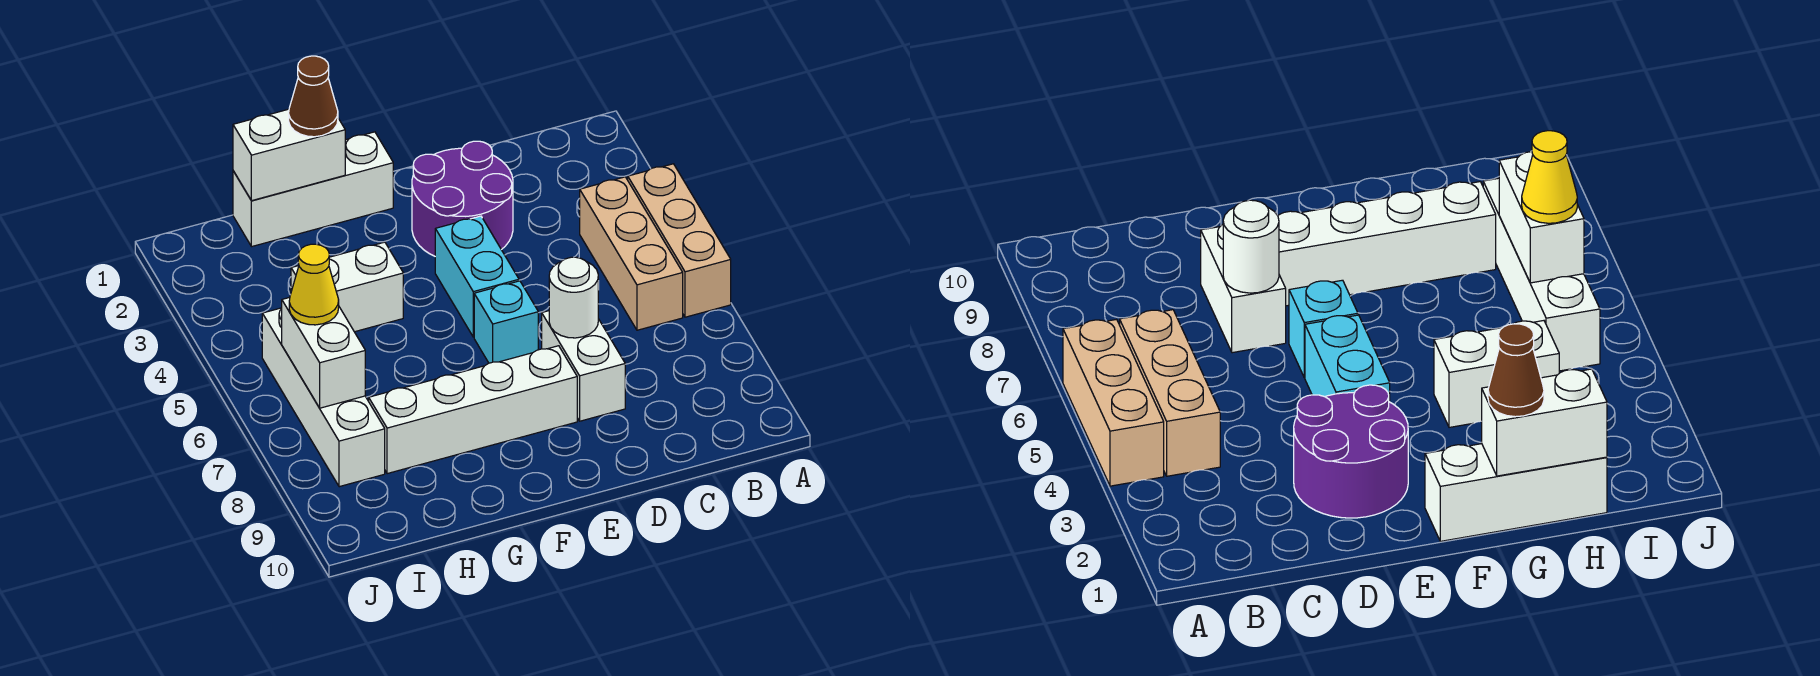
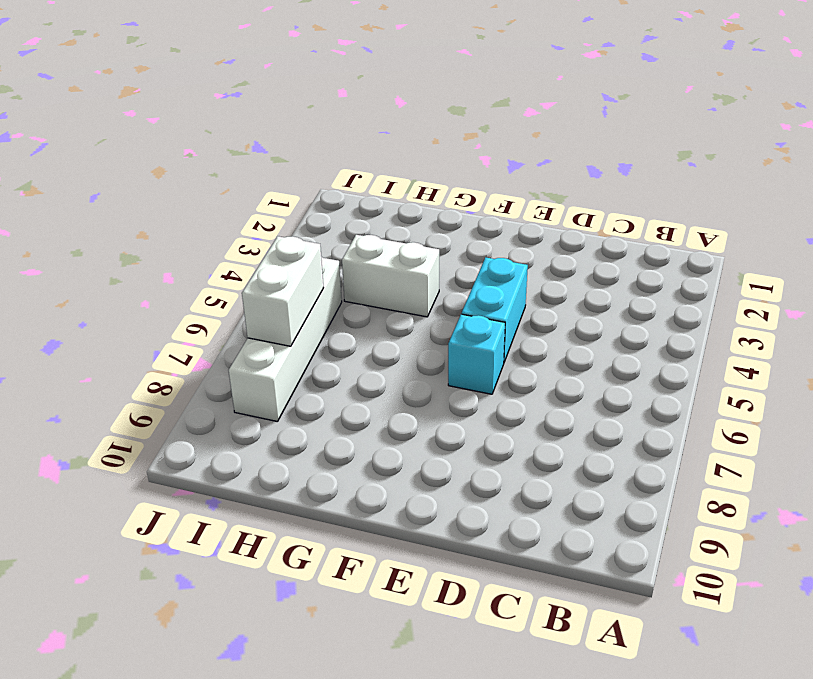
none -> tan 1x3 brick [628,164,731,317]
none -> tan 1x3 brick [580,177,683,330]
none -> purple 2x2 round brick [412,141,513,256]

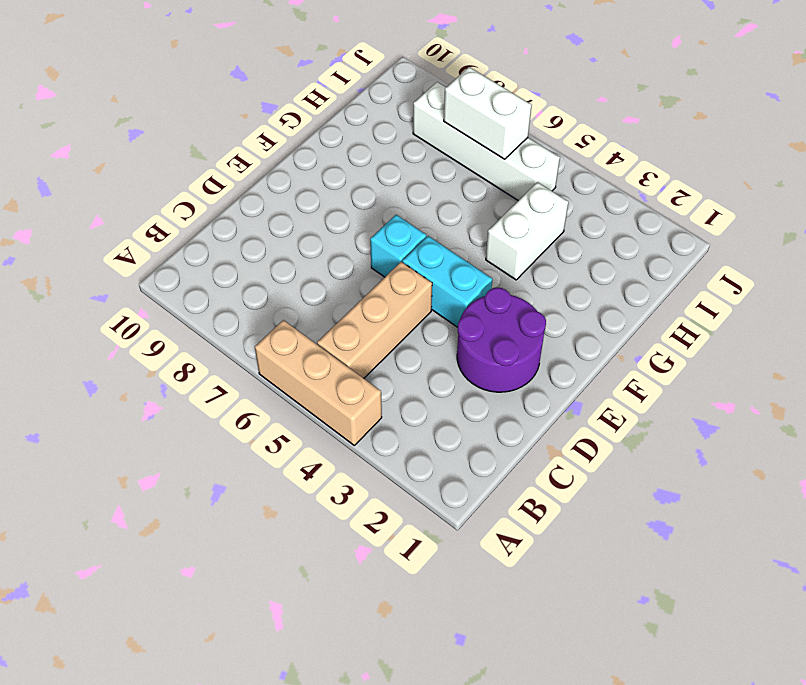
tan 1x3 brick [317,262,432,378] -> tan 1x3 brick turned to [580,177,683,330]
none -> white 1x2 brick [542,311,625,421]
none -> white 1x4 brick [369,346,577,474]
none -> white 1x3 brick [233,132,393,247]

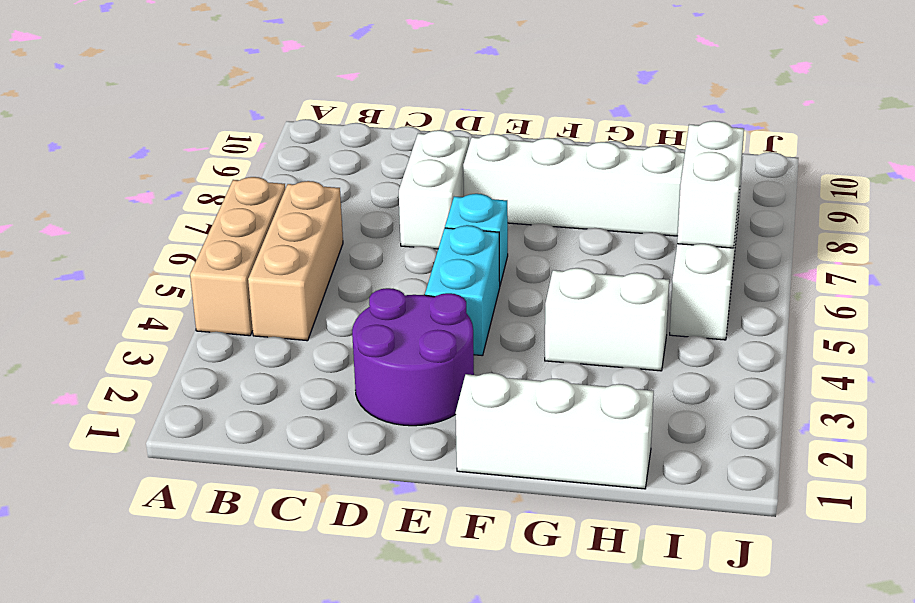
none -> white 1x1 round brick [549,257,598,338]
none -> white 1x2 brick [233,109,345,201]
none -> brown 1x1 cone [289,56,338,137]

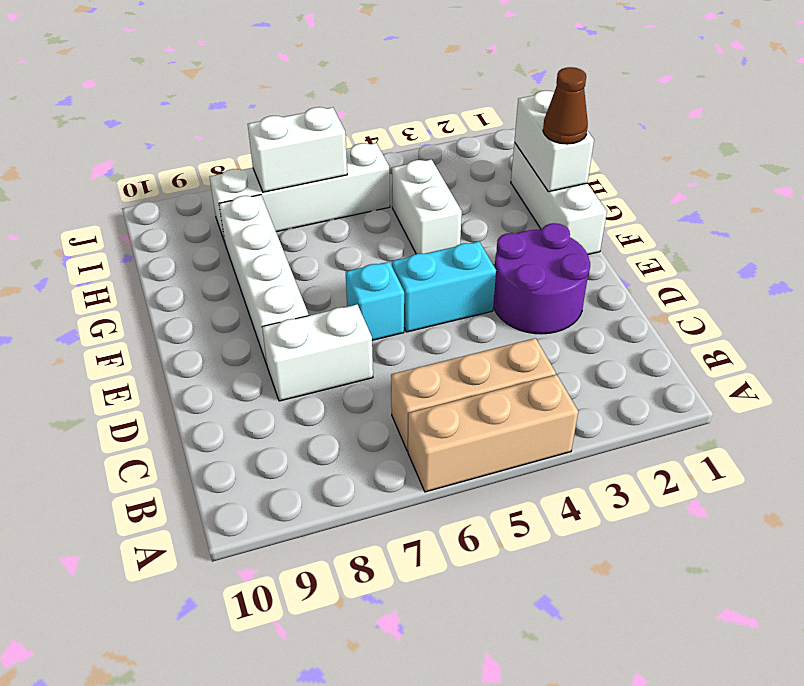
none -> white 1x1 round brick [549,257,598,338]
none -> yellow 1x1 cone [289,244,339,325]

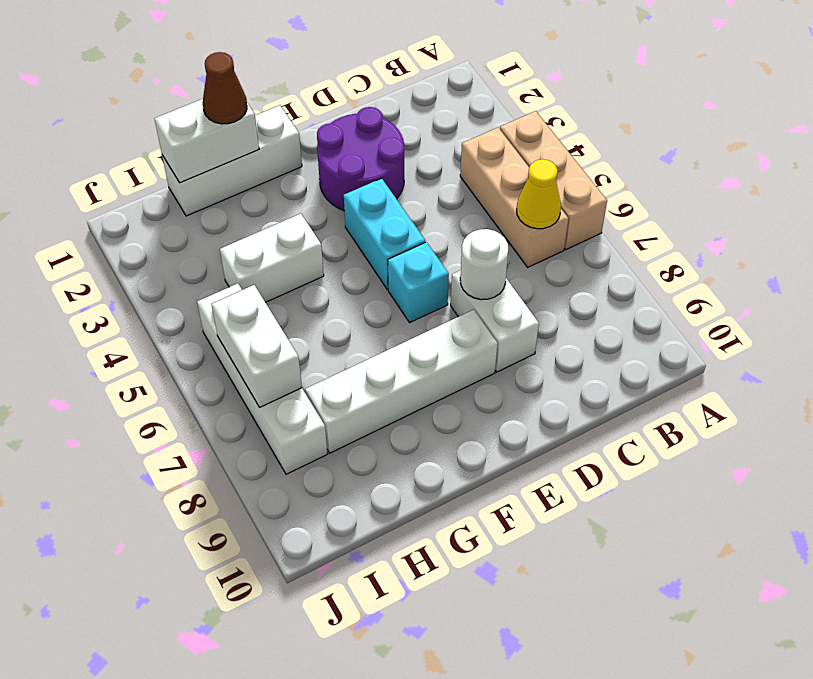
yellow 1x1 cone [517,159,561,229] -> yellow 1x1 cone moved to [289,244,339,325]

